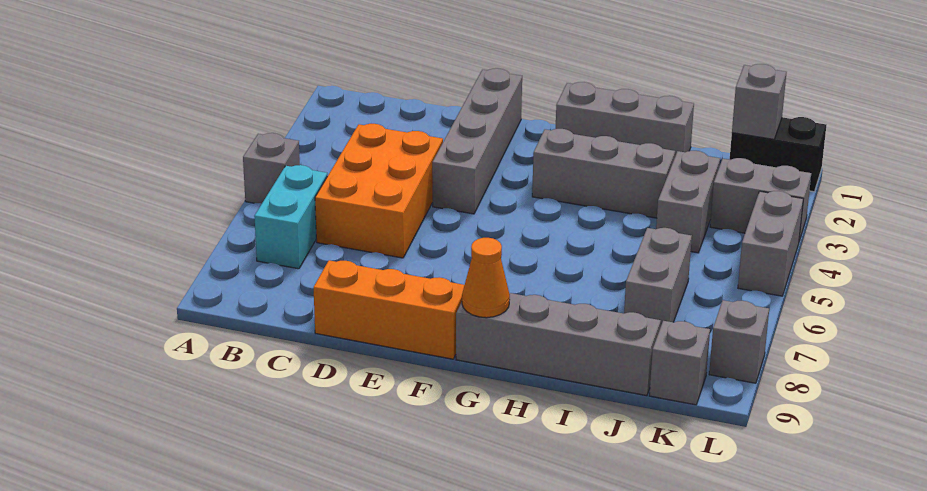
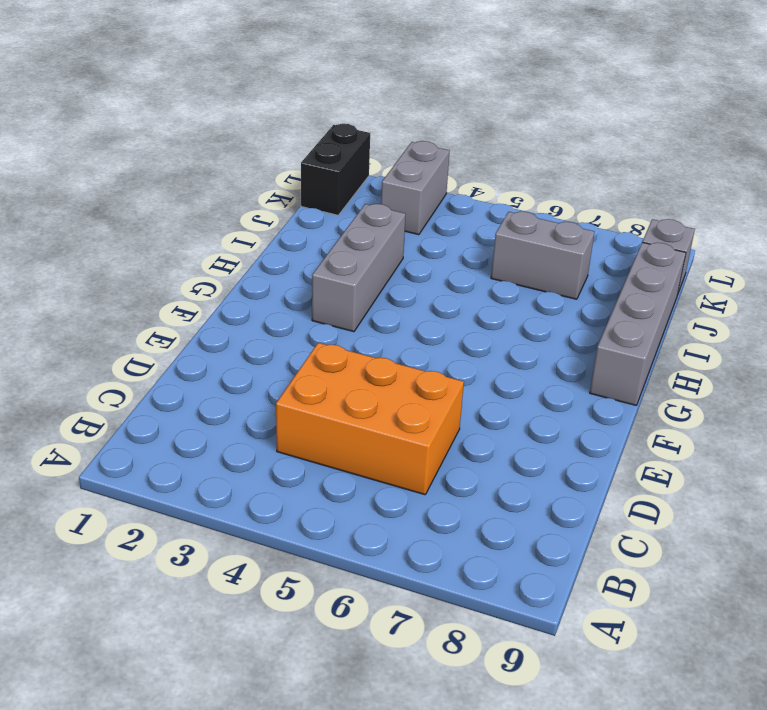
none -> grey 1x1 brick [243,133,300,204]
none -> cyan 1x2 brick [254,165,327,269]
none -> orange 1x3 brick [314,260,464,359]

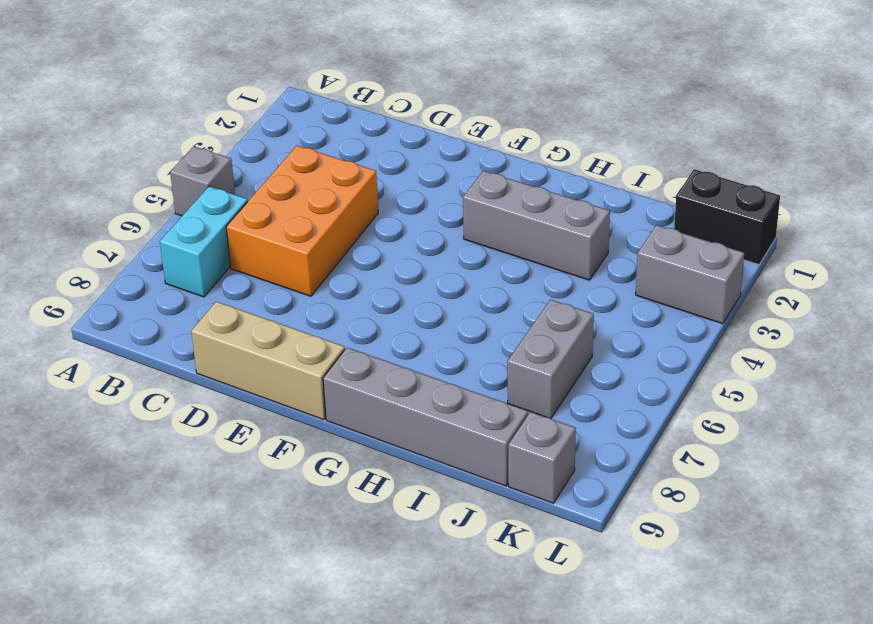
tan 1x3 brick [191,302,345,420] -> orange 1x3 brick [314,260,464,359]
none -> grey 1x4 brick [432,68,522,214]
none -> grey 1x3 brick [556,82,694,156]
none -> grey 1x2 brick [656,151,720,253]

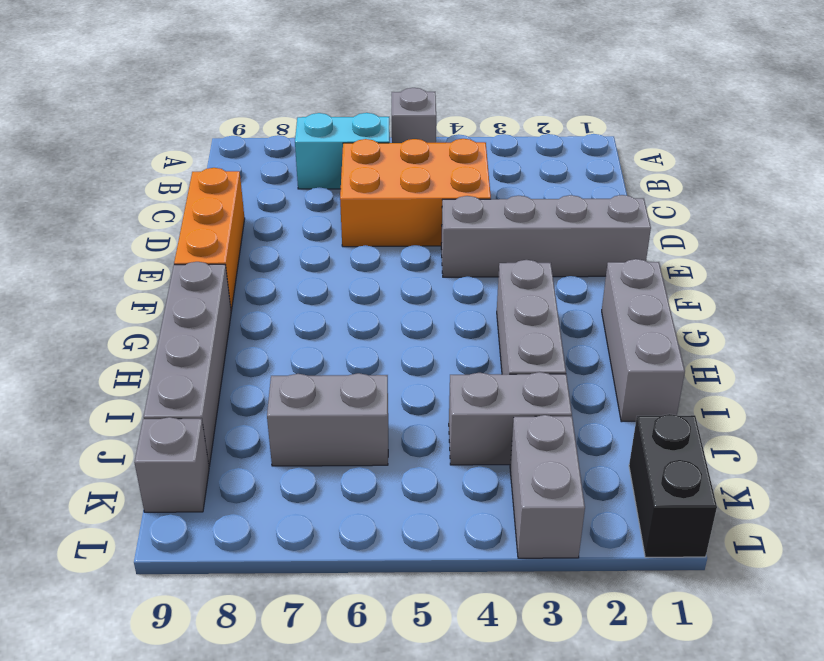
none -> grey 1x2 brick [738,191,803,296]
none -> grey 1x1 brick [709,300,769,383]
none -> orange 1x1 cone [462,238,510,318]

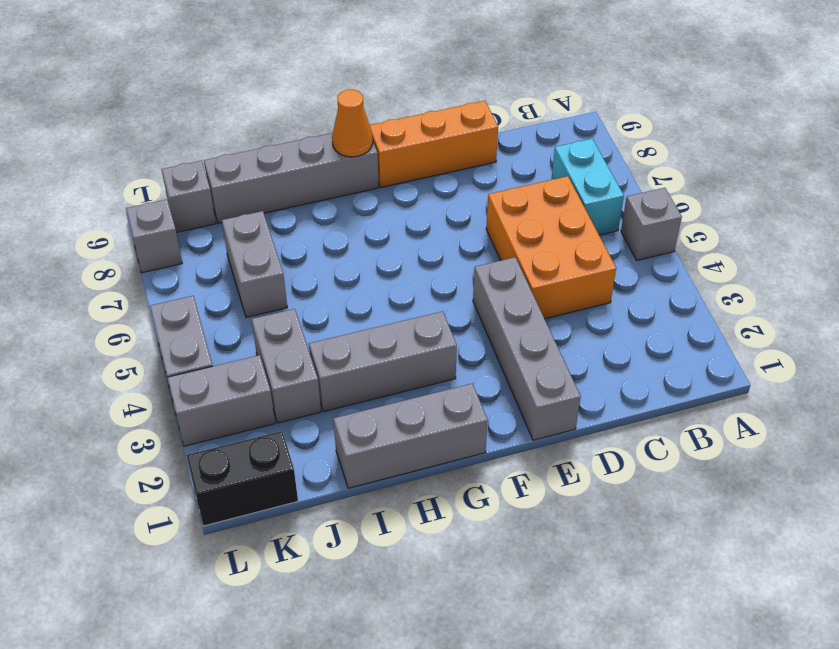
none -> grey 1x1 brick [732,64,787,139]

